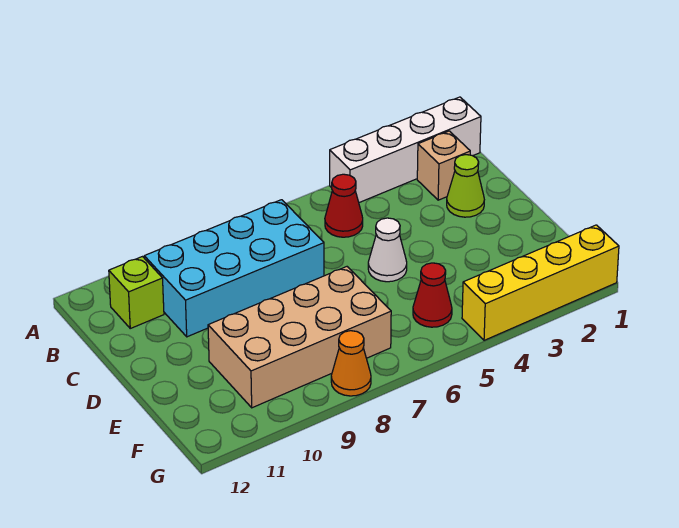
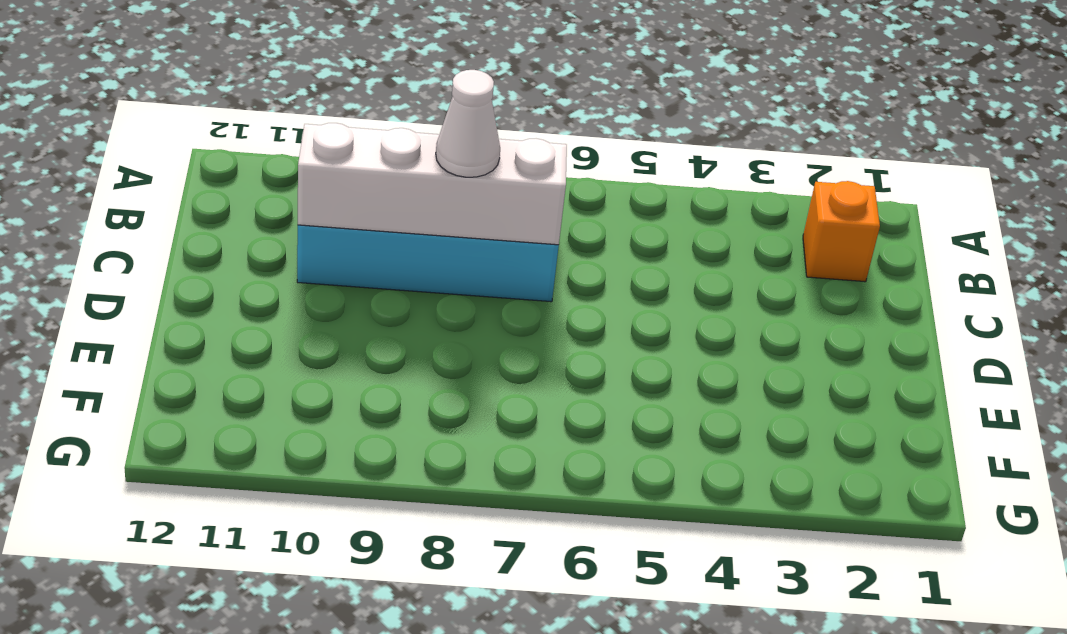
orange 1x1 brick [803,181,880,282] -> tan 1x1 brick [417,131,470,200]
white 1x4 brick [298,123,567,245] -> white 1x4 brick moved to [330,97,481,203]
white 1x1 cone [436,70,500,177] -> white 1x1 cone moved to [368,218,407,282]
none -> red 1x1 cone [325,174,363,237]
none -> lime 1x1 brick [109,257,164,328]

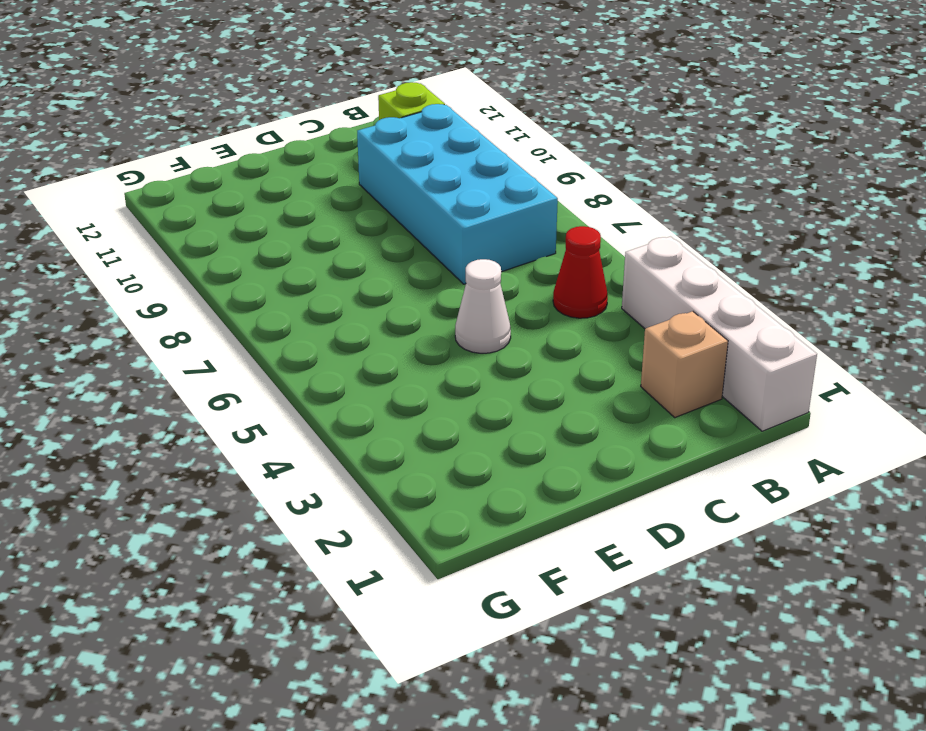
none -> lime 1x1 cone [447,155,484,217]
none -> tan 2x4 brick [208,267,391,408]

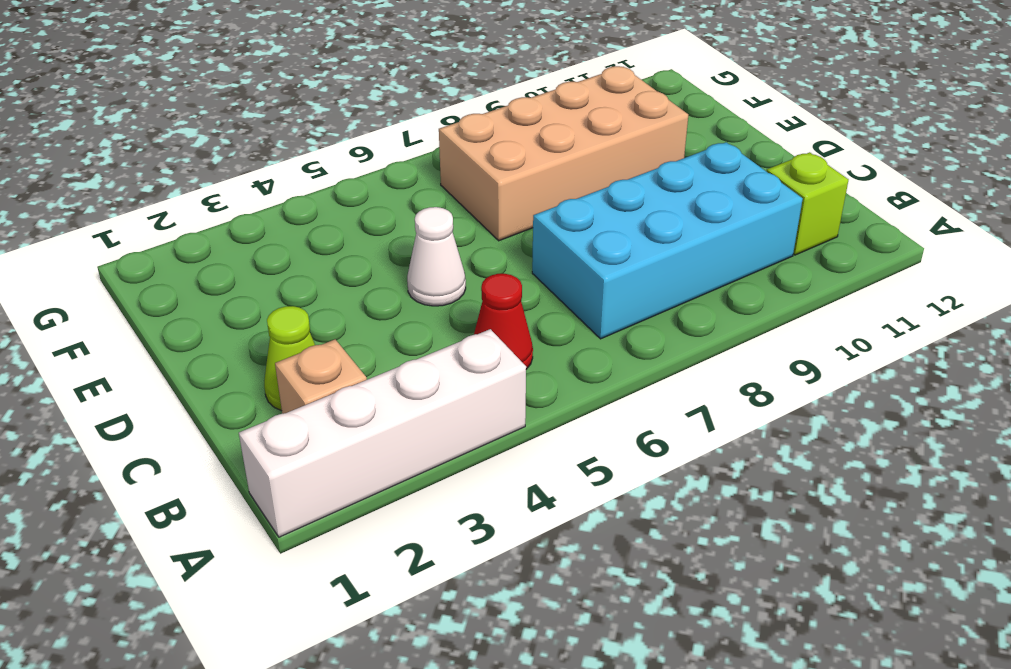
none -> red 1x1 cone [413,263,452,327]
none -> yellow 1x4 brick [462,225,619,340]

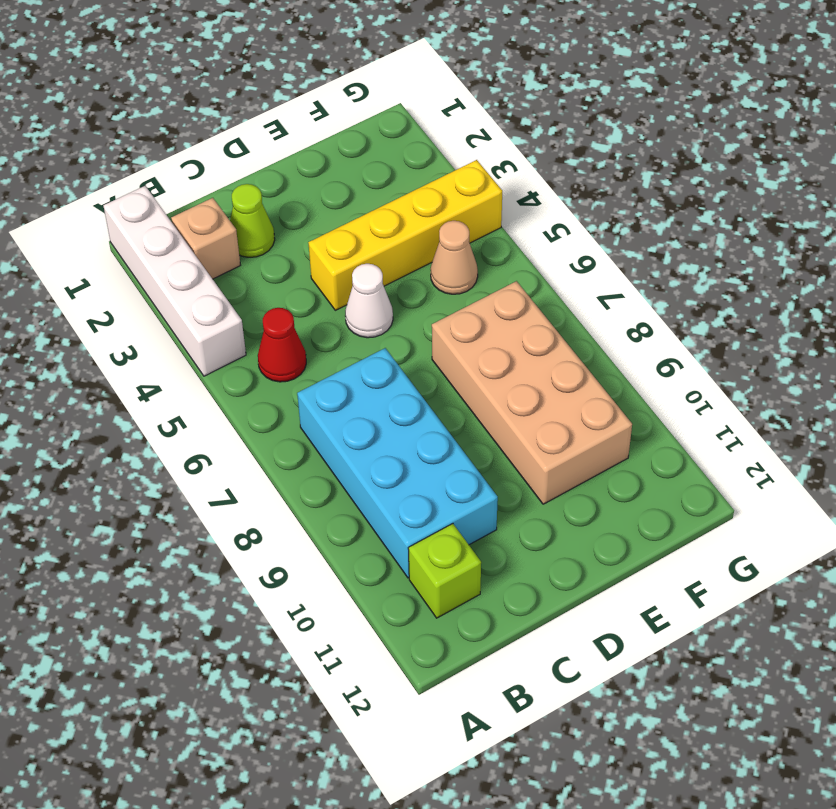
yellow 1x4 brick [308,160,502,310] -> yellow 1x4 brick turned to [462,225,619,340]
tan 1x1 cone [431,221,478,294] -> red 1x1 cone [413,263,452,327]
none -> orange 1x1 cone [331,331,371,396]

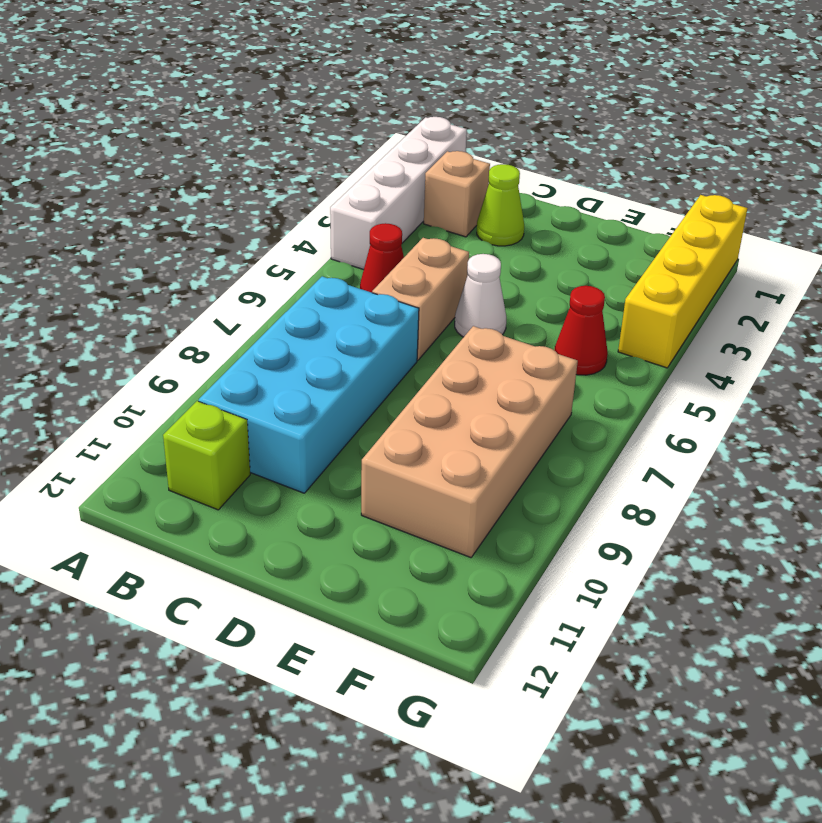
tan 1x2 brick [372,238,469,360] -> none
none -> orange 1x1 cone [331,331,371,396]

